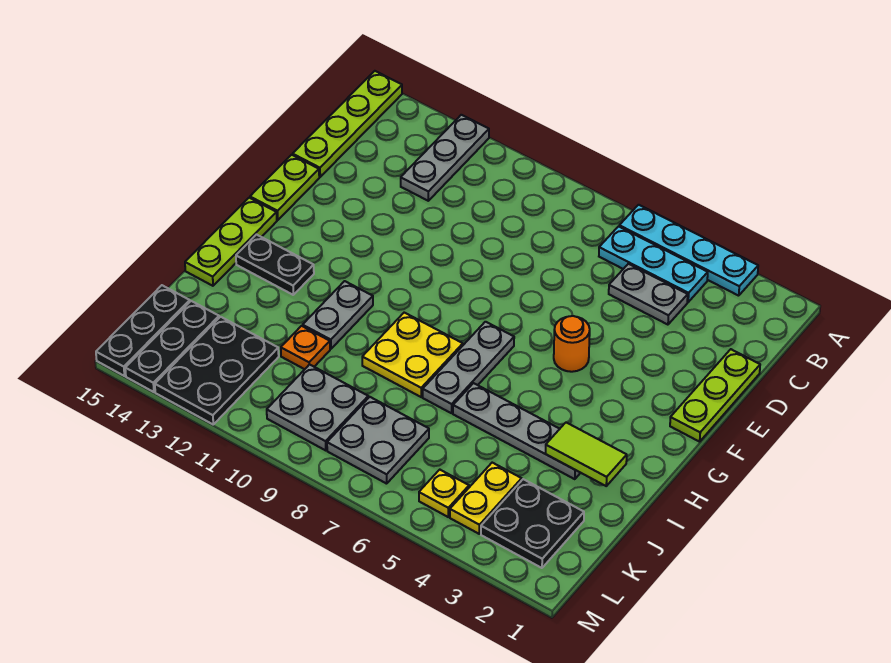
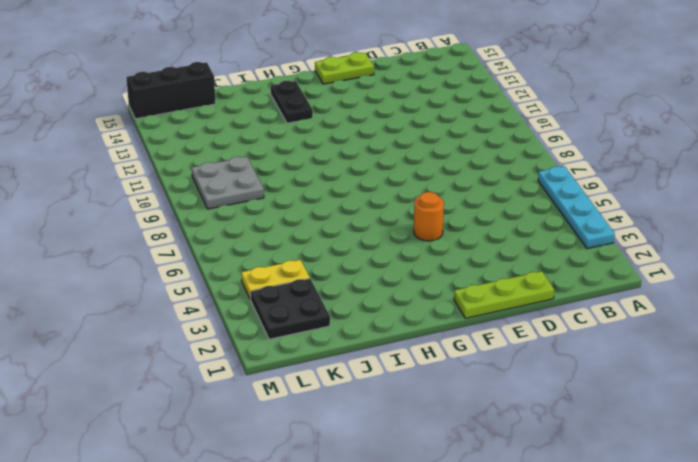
black 1x3 brick [126,62,216,119] -> black 1x3 plate [96,285,190,376]
none -> grey 1x3 plate [401,115,489,201]
none -> lime 1x4 plate [293,71,402,177]
none -> cyan 1x3 plate [599,226,708,302]

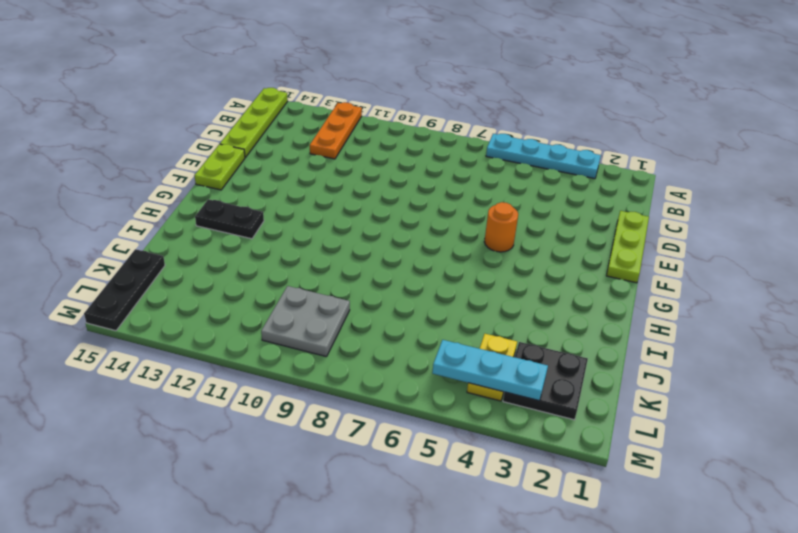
orange 1x3 plate [310,102,362,159] -> grey 1x3 plate [401,115,489,201]
cyan 1x3 plate [432,340,548,401] -> cyan 1x3 plate moved to [599,226,708,302]
none -> grey 1x2 plate [609,264,688,325]
none -> grey 1x3 plate [423,322,514,413]
none -> lime 1x3 plate [185,198,277,286]

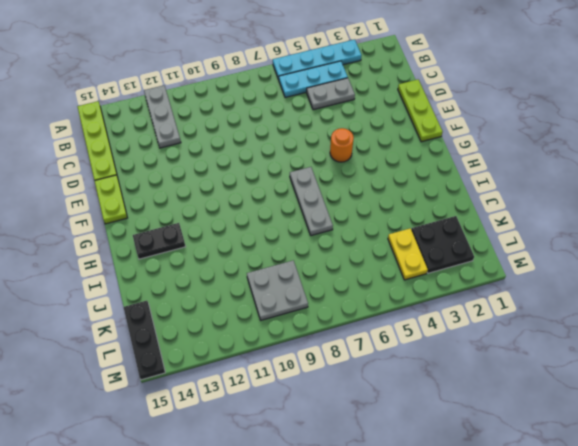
none -> lime 1x3 plate [185,198,277,286]
none -> yellow 2x2 plate [362,313,463,397]
none -> grey 1x2 plate [303,281,373,349]

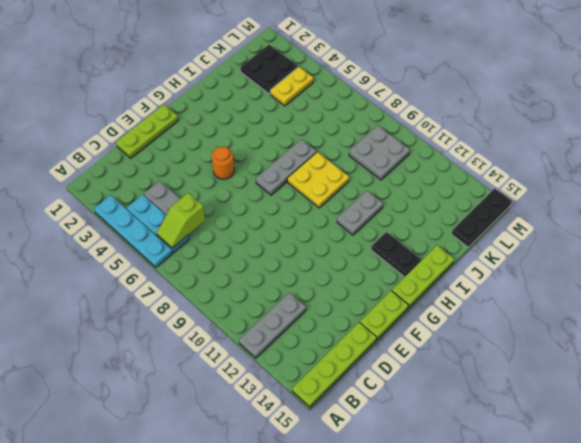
lime 1x2 slope [157,193,205,248] -> none
none -> grey 1x4 plate [453,383,580,479]
none -> orange 1x1 plate [281,326,330,369]
none -> grey 2x2 plate [327,397,429,484]

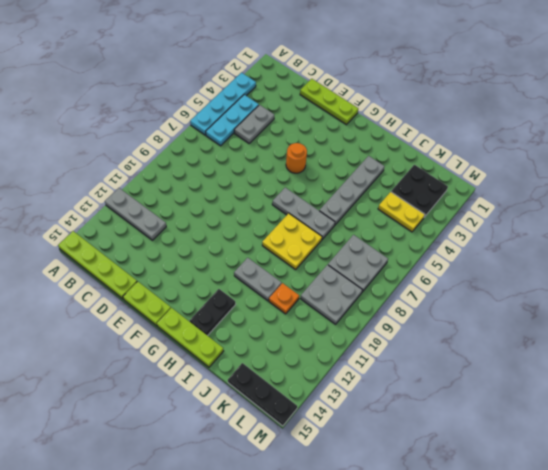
none -> black 2x3 plate [155,317,279,424]
none -> black 1x3 plate [125,301,219,392]
none -> yellow 1x1 plate [419,470,469,517]

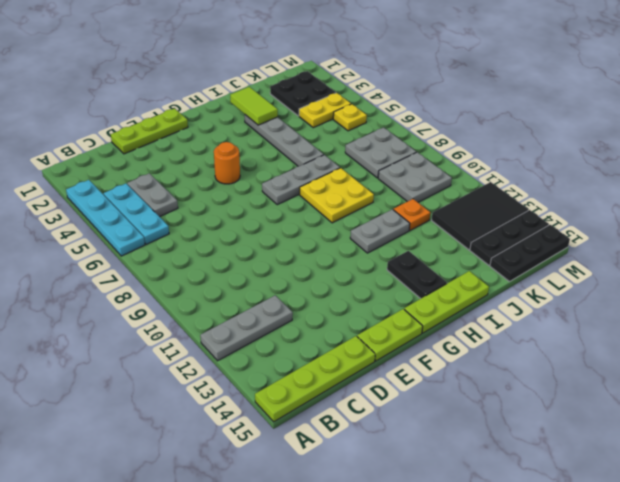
black 2x3 tile [432,182,529,250] -> black 2x3 plate [155,317,279,424]

